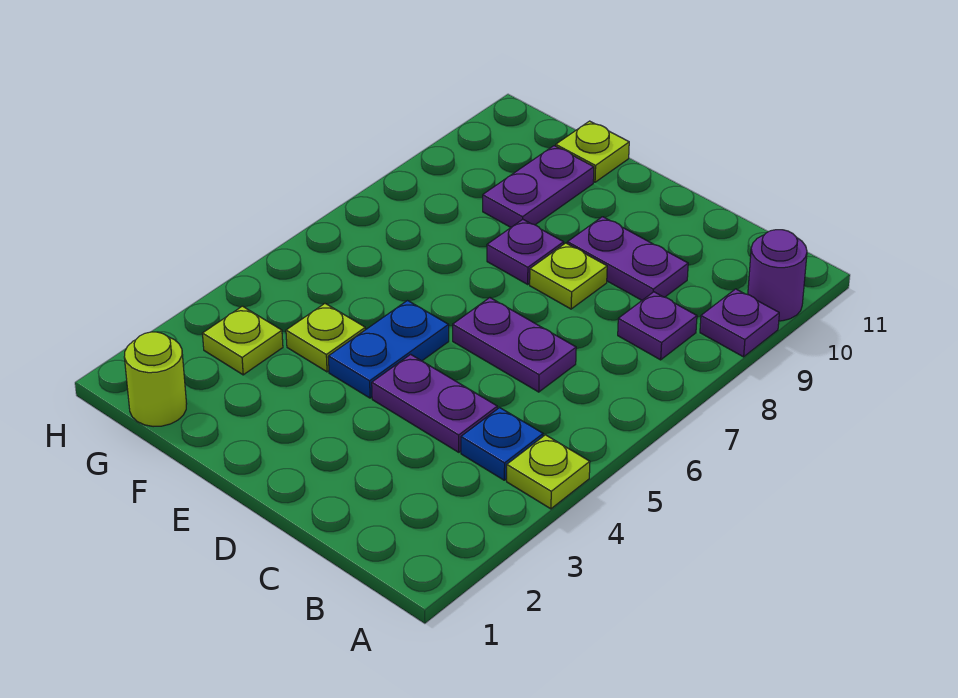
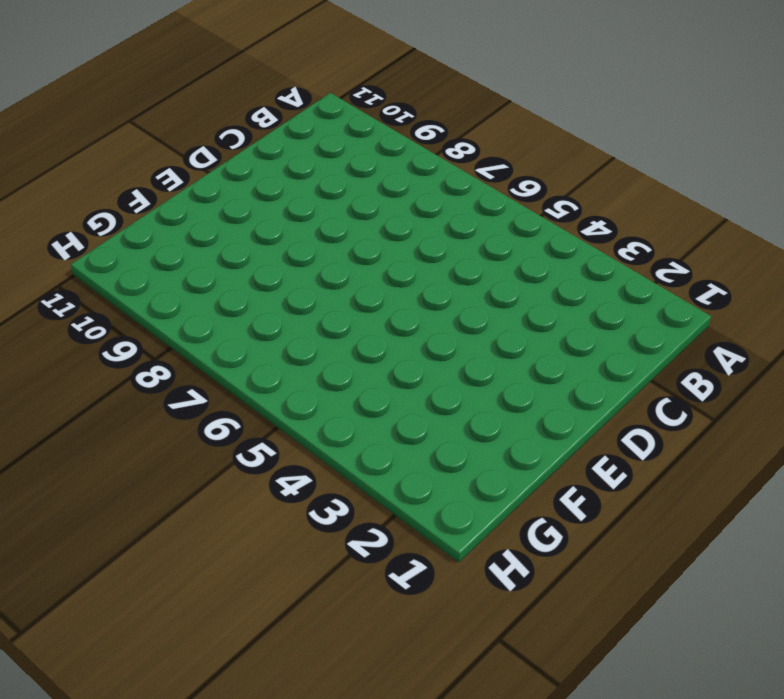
none -> lime 1x1 plate [507,435,590,509]
none -> purple 1x1 plate [700,289,779,357]
none -> purple 1x1 round brick [748,230,807,321]

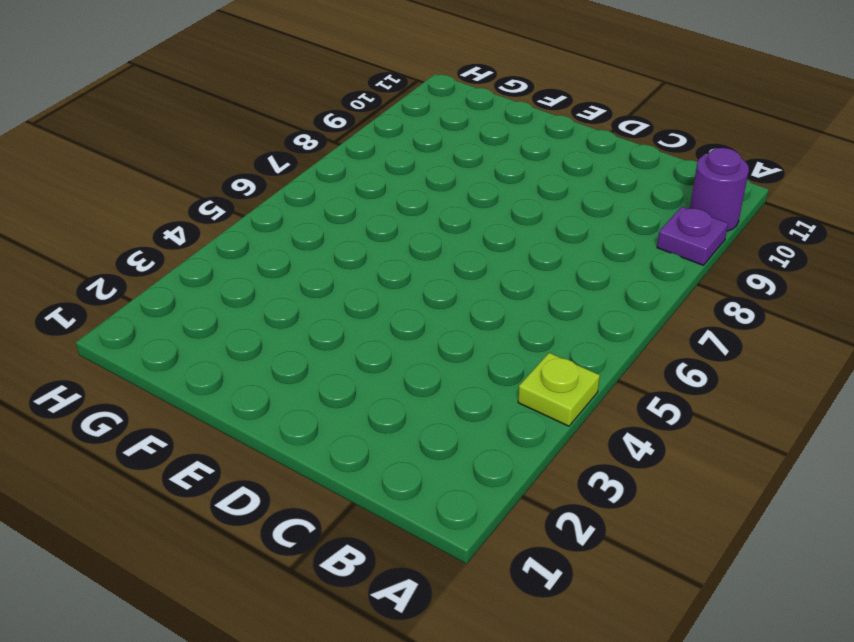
none -> blue 1x1 plate [461,408,543,480]
none -> purple 1x1 plate [618,292,697,360]
none -> purple 1x2 plate [372,354,497,452]

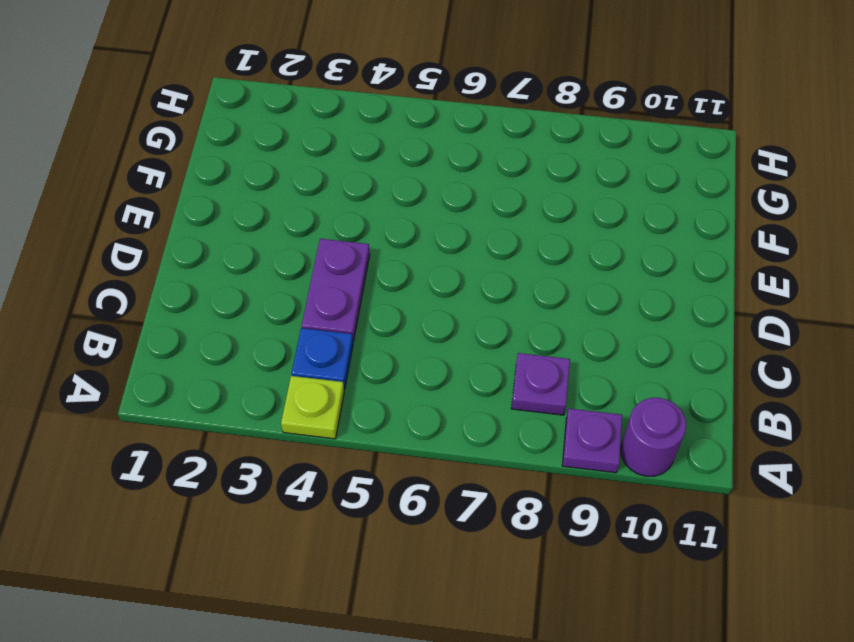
none -> purple 1x2 plate [453,298,576,392]
none -> purple 1x2 plate [567,217,688,300]
none -> lime 1x1 plate [530,243,607,309]

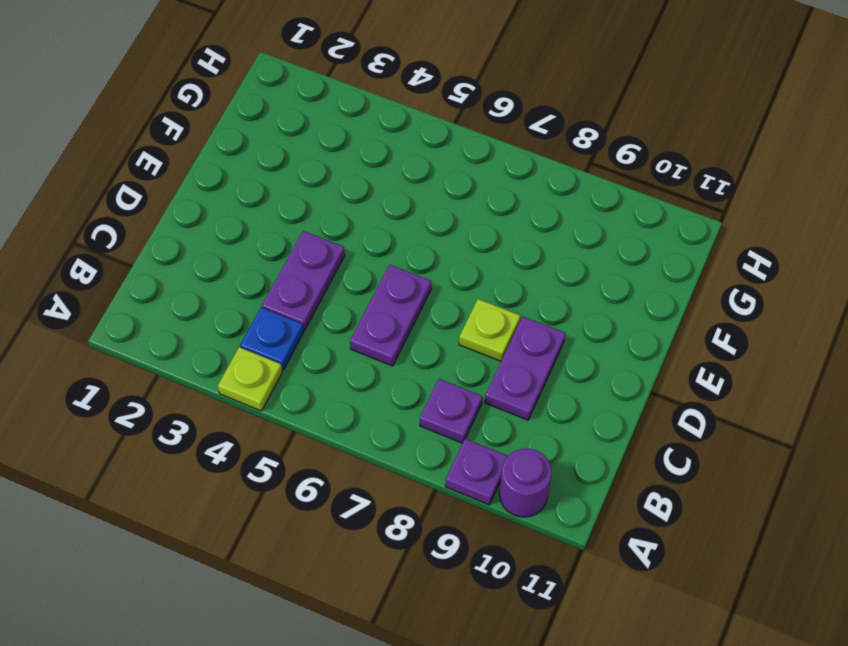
none -> blue 1x2 plate [328,301,449,398]
none -> purple 1x1 plate [487,219,564,284]
none -> lime 1x1 plate [286,304,365,372]

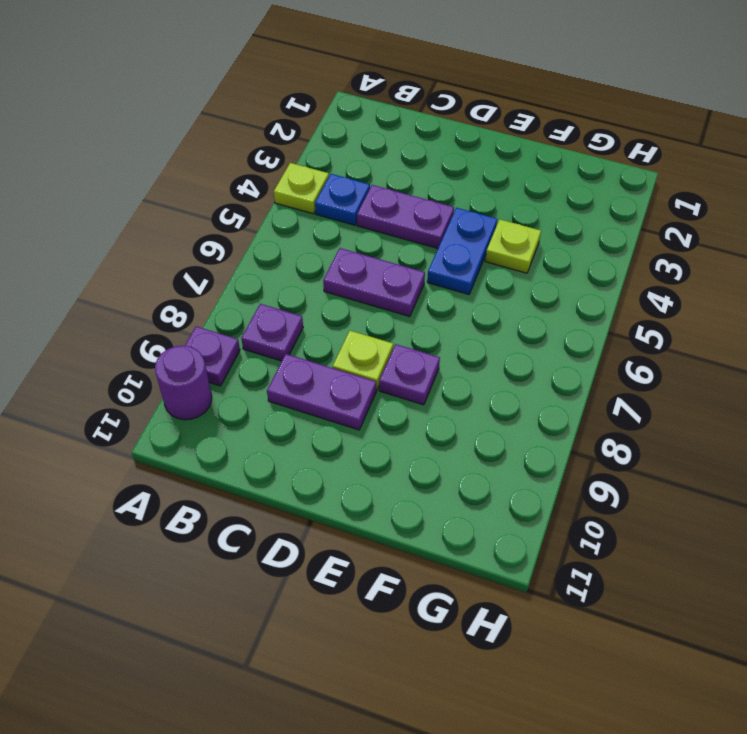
none -> purple 1x2 plate [483,146,594,227]
none -> lime 1x1 plate [556,121,629,182]
none -> lime 1x1 round brick [124,332,187,427]

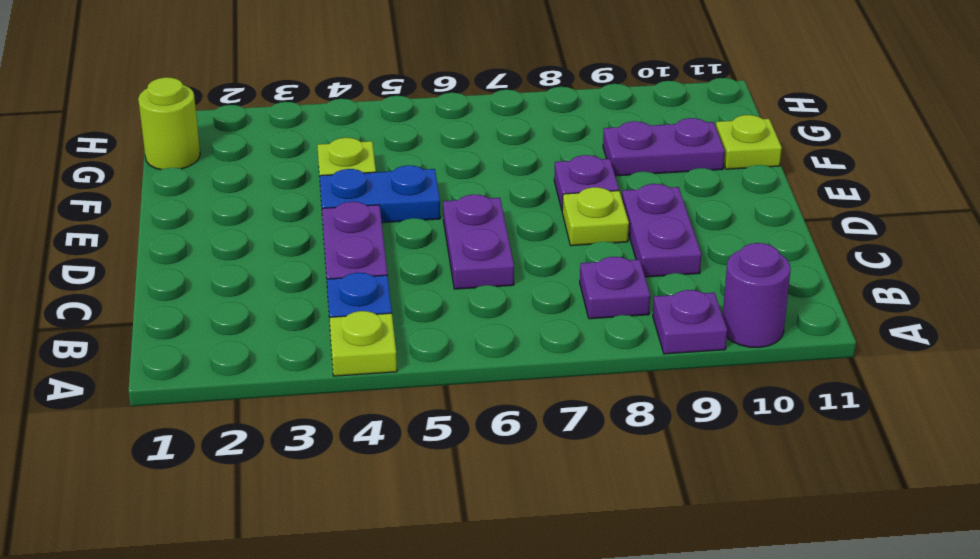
none -> lime 1x1 plate [202,306,283,375]

